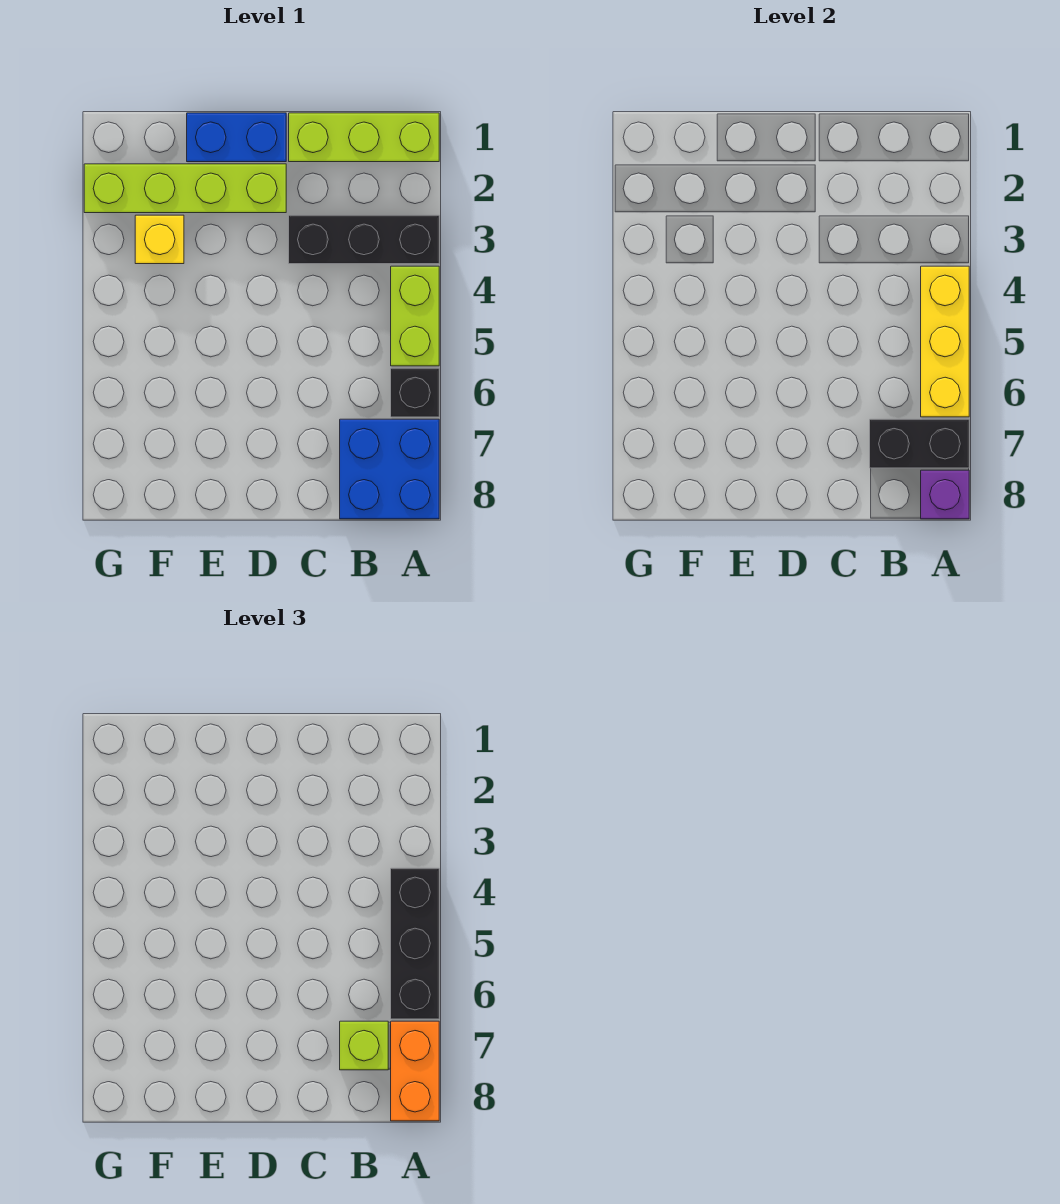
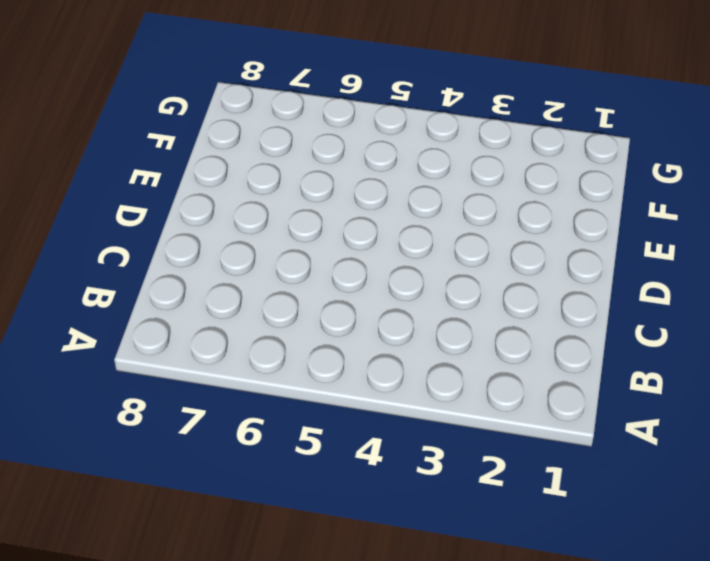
none -> lime 1x3 brick [289,113,439,162]
none -> black 1x3 brick [289,215,439,264]
none -> lime 1x2 brick [391,266,439,366]

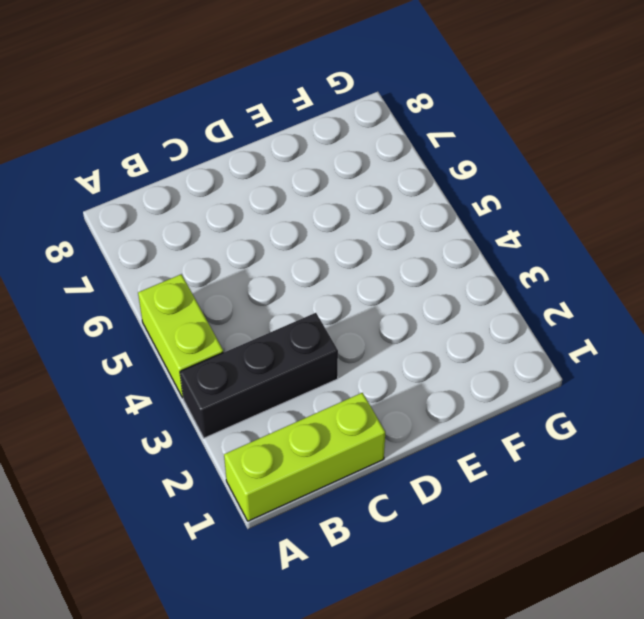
none -> black 1x1 brick [391,368,439,417]
none -> blue 2x2 brick [340,419,439,519]
none -> blue 1x2 brick [187,113,286,162]

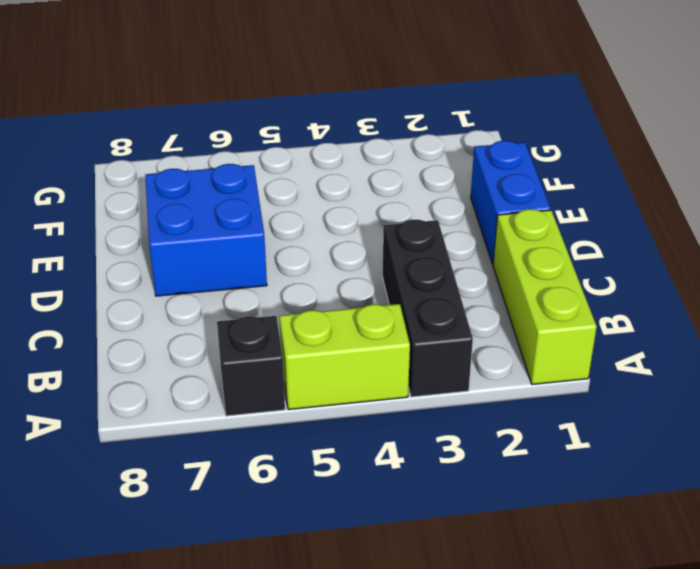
blue 2x2 brick [145,164,267,296] -> blue 2x2 brick moved to [340,419,439,519]
none -> lime 1x4 brick [84,164,286,213]
none -> yellow 1x1 brick [135,215,184,264]
none -> yellow 1x3 brick [921,266,969,417]

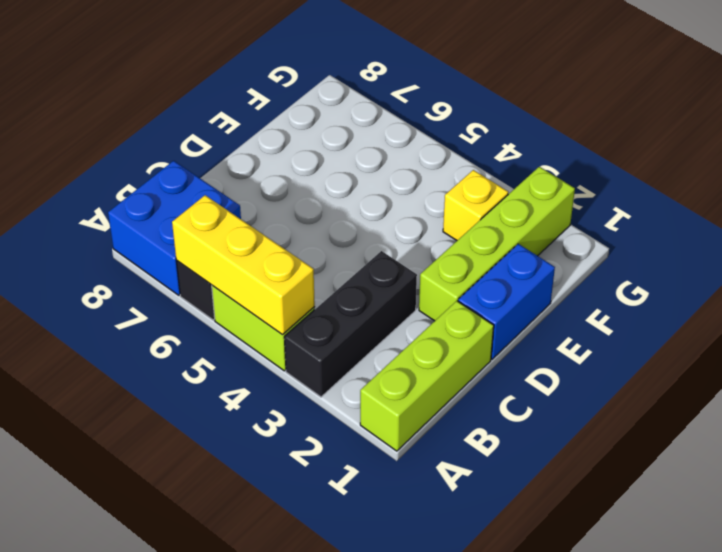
none -> black 1x2 brick [870,419,969,468]
none -> purple 1x1 brick [921,470,969,519]
none -> black 1x3 brick [391,868,439,1019]

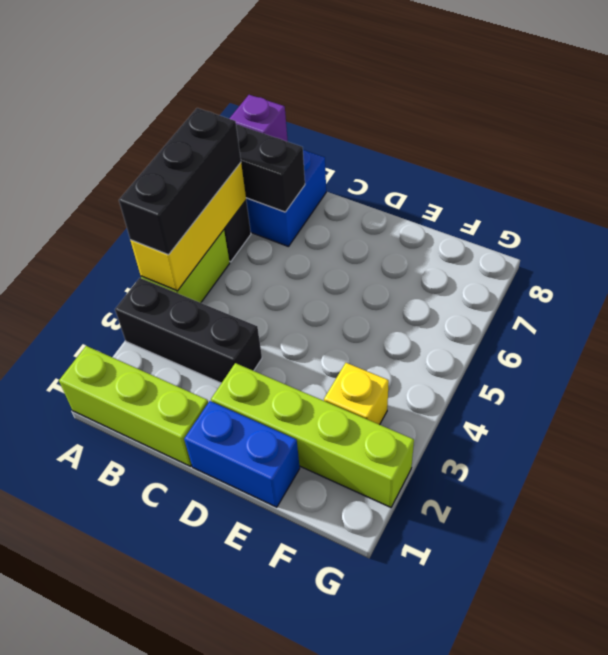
none -> orange 1x2 brick [391,1021,439,1121]
none -> lime 1x1 brick [340,1021,388,1070]

